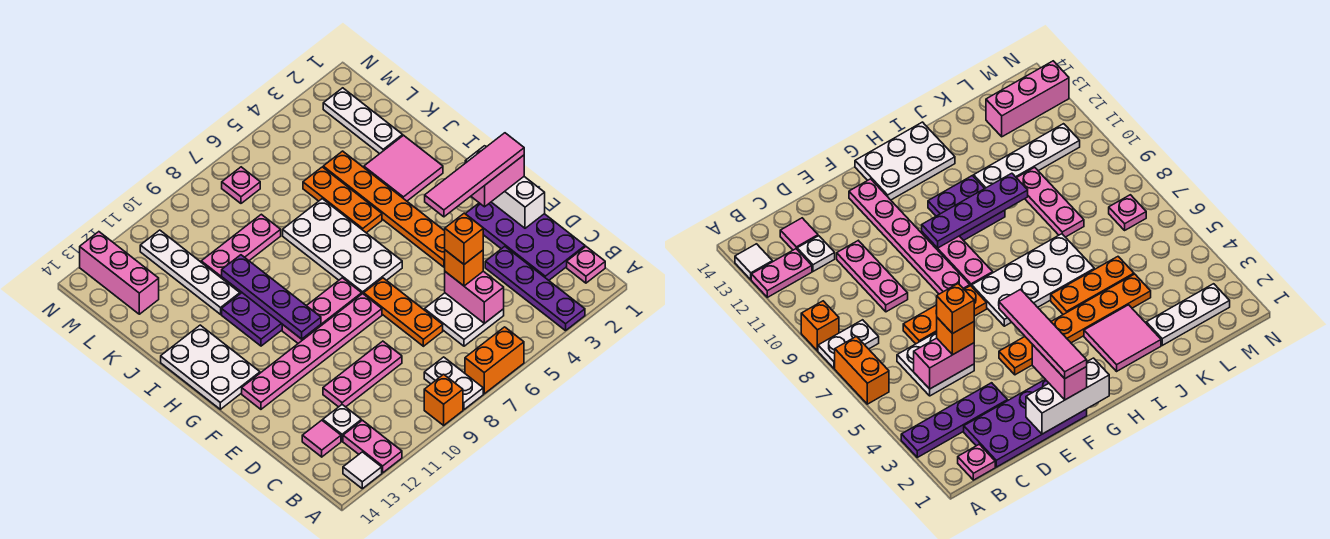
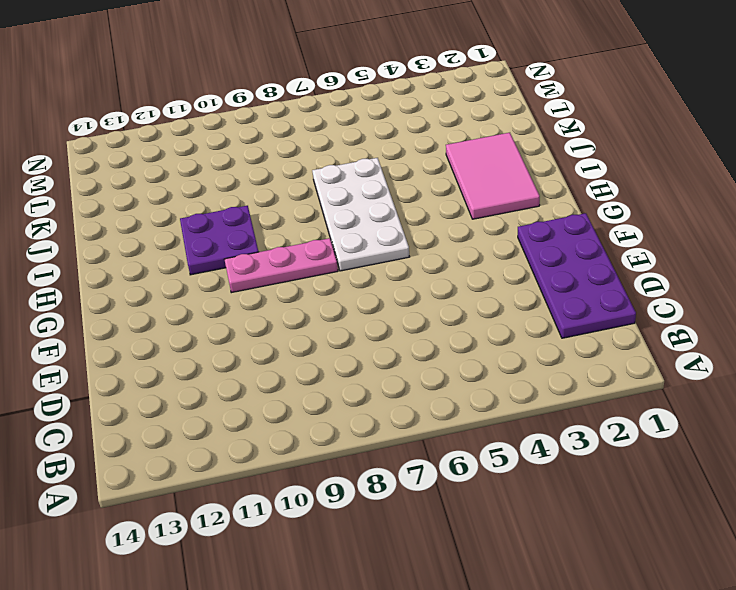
pink 2x3 tile [446,133,540,219] -> pink 2x2 tile [364,135,443,201]
none -> purple 1x4 plate [485,246,585,331]
none -> orange 1x2 brick [465,327,524,394]
none -> white 1x2 plate [424,357,483,410]
none -> orange 1x1 brick [424,374,463,425]

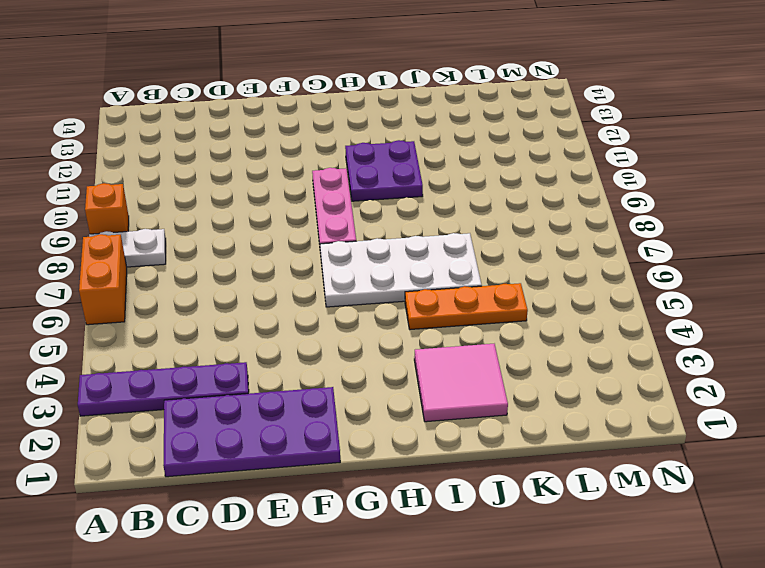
none -> pink 1x2 plate [343,420,402,473]
none -> white 1x1 tile [343,452,382,489]
none -> pink 1x1 plate [567,247,605,283]
none -> white 2x2 plate [424,293,504,346]

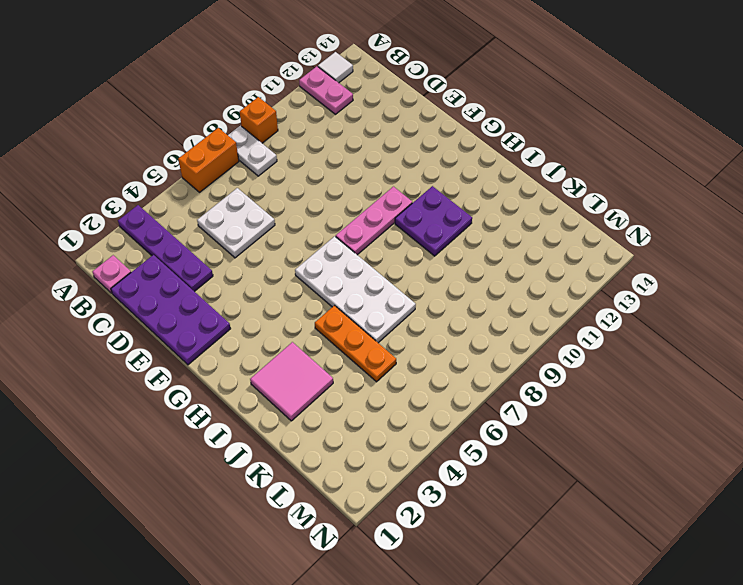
none -> white 1x1 plate [323,405,361,441]
none -> pink 1x1 tile [302,420,341,457]
none -> orange 1x3 plate [364,278,443,346]
none -> pink 1x3 plate [323,341,402,407]

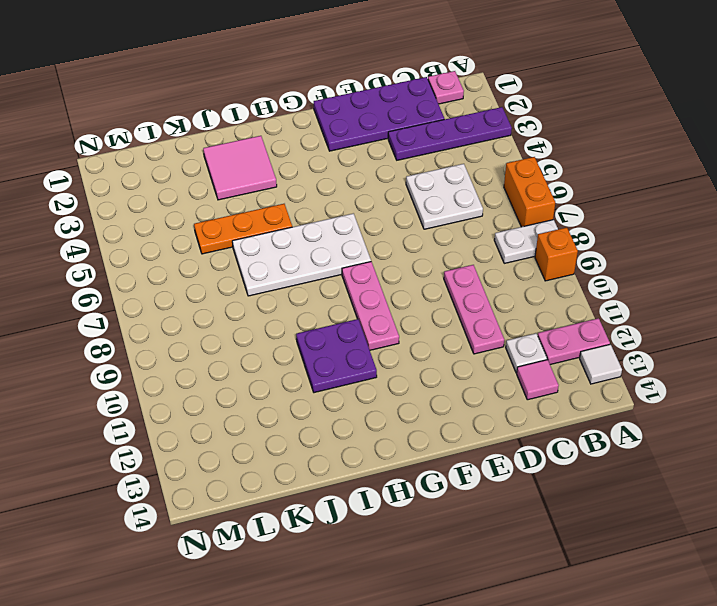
none -> orange 1x3 plate [364,278,443,346]
none -> orange 1x6 plate [323,151,445,267]
none -> pink 1x6 plate [242,294,382,409]
none -> white 2x3 plate [161,325,260,409]

